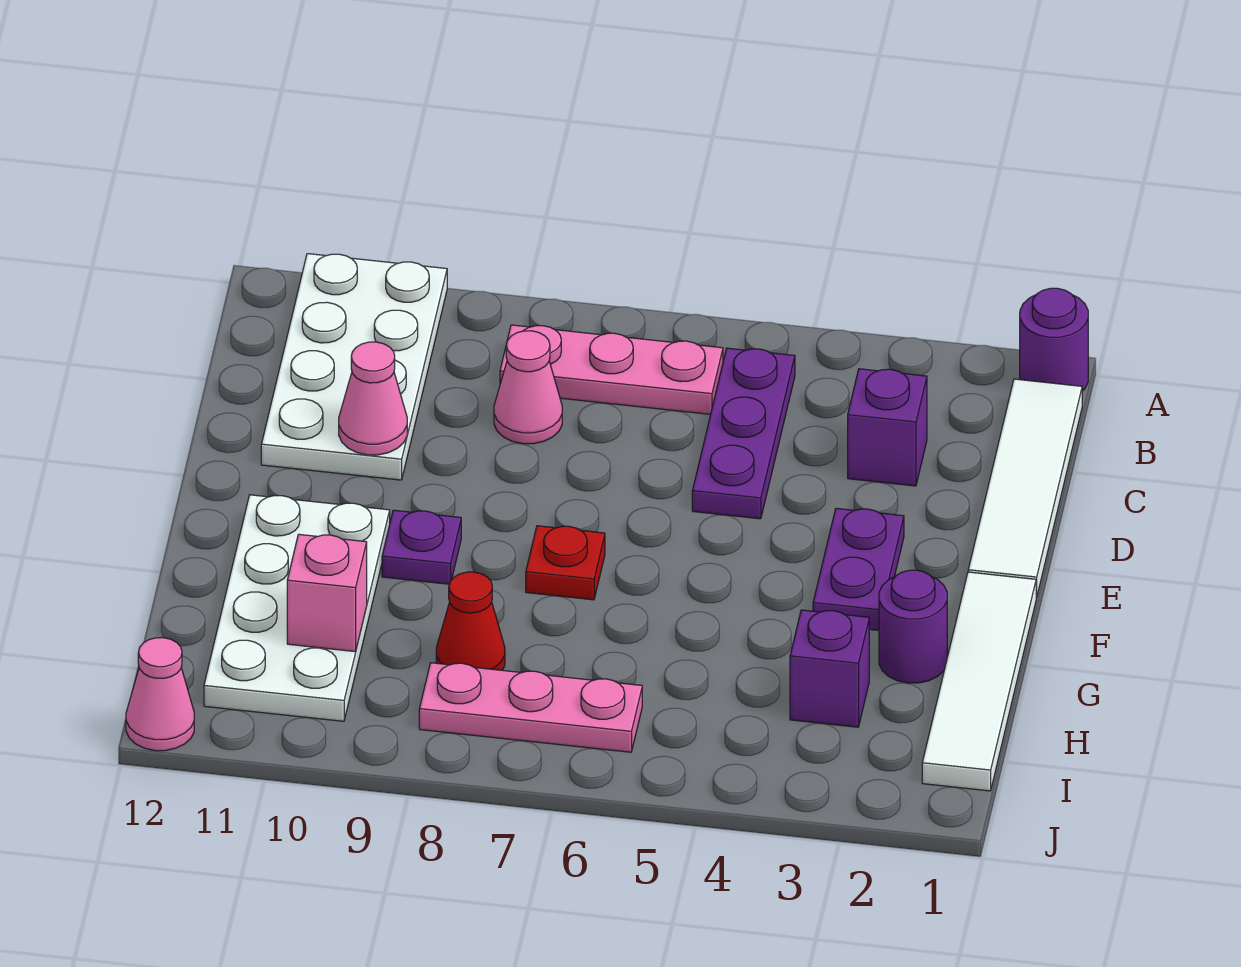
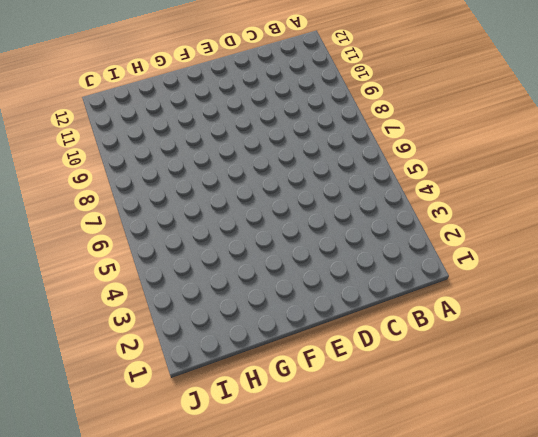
none -> purple 1x1 round brick [1020,288,1088,391]
none -> white 2x4 plate [261,254,447,480]
none -> white 1x4 tile [968,379,1082,598]

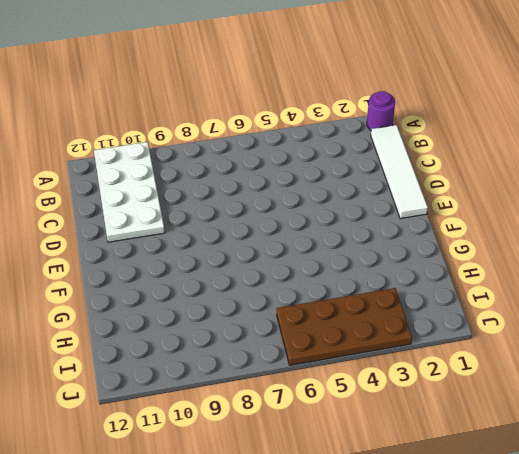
brown 2x4 plate [277,288,412,365] -> pink 1x3 plate [419,663,642,752]
none -> purple 1x3 plate [692,348,795,519]
none -> pink 1x3 plate [500,325,723,414]
none -> purple 1x1 brick [848,369,927,486]

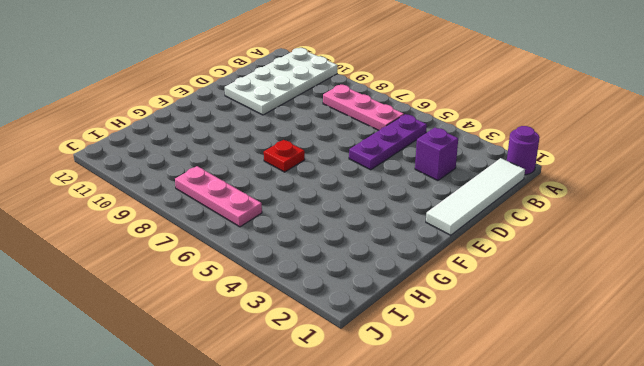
none -> pink 1x1 cone [494,331,562,444]
none -> purple 1x2 plate [813,508,904,630]
none -> white 1x4 tile [922,572,1036,791]

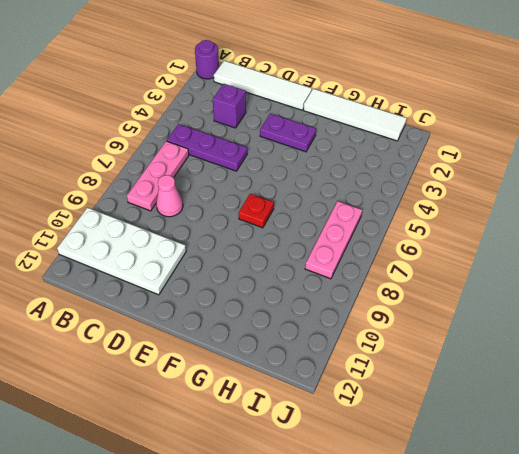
none -> purple 1x1 plate [382,510,461,584]
none -> white 2x4 plate [204,495,390,721]
none -> purple 1x1 round brick [879,570,947,683]

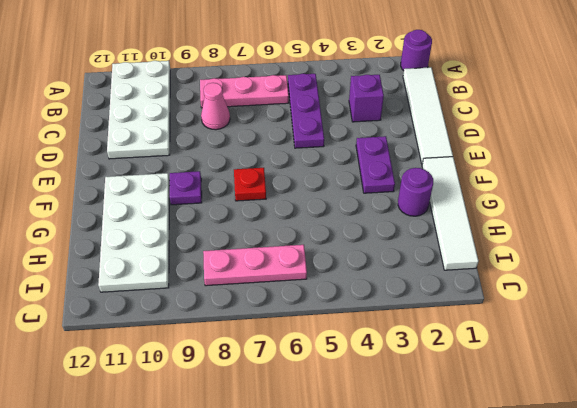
none -> purple 1x1 brick [790,610,869,727]
none -> red 1x1 cone [436,572,505,670]
none -> pink 1x1 cone [126,638,194,751]

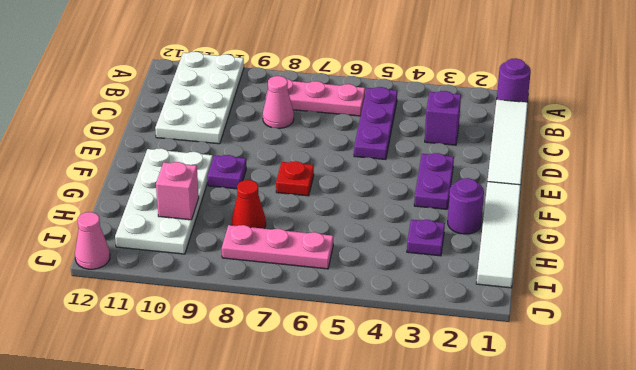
purple 1x1 plate [407,220,445,256] -> purple 1x1 brick [790,610,869,727]
none -> pink 1x1 cone [339,342,407,455]

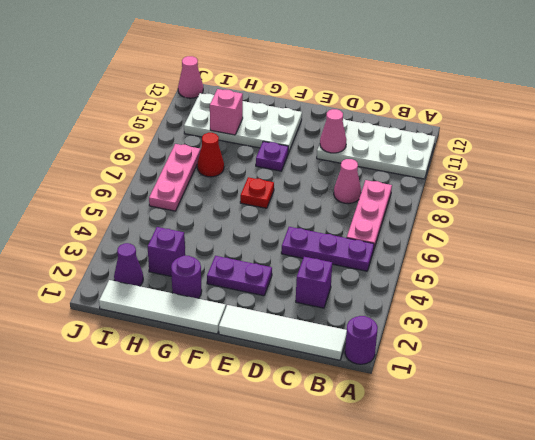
purple 1x1 cone [114,243,143,286] -> none

